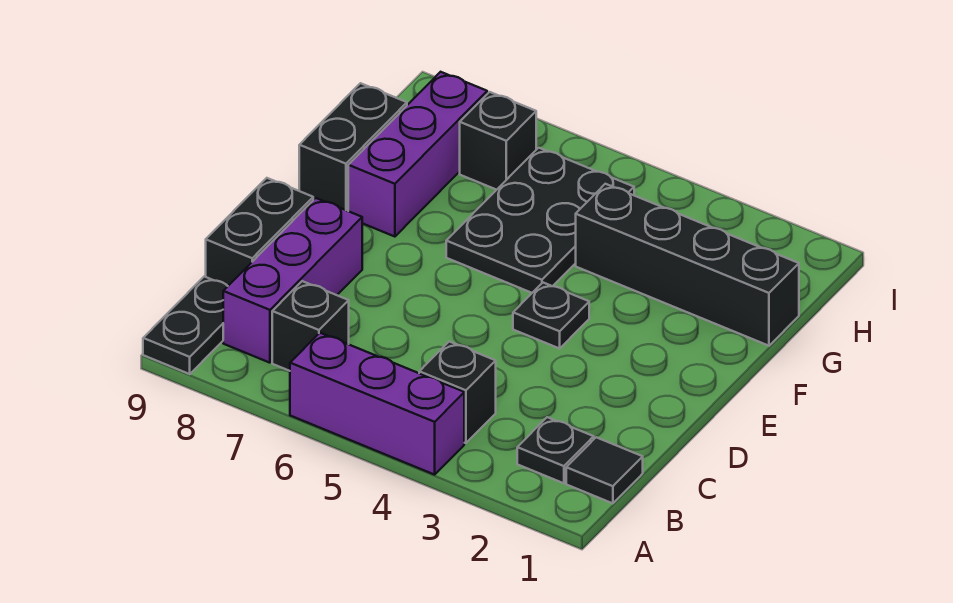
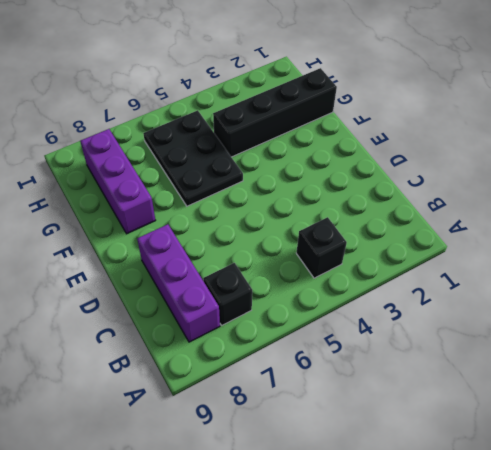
none -> purple 1x3 brick [290,333,464,475]
none -> black 1x2 plate [143,277,228,374]
none -> black 1x1 tile [566,437,643,503]

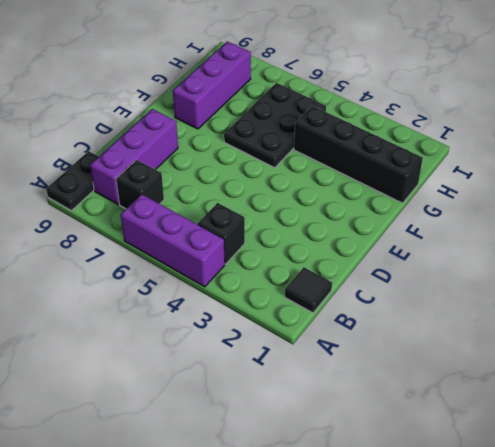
none -> black 1x1 plate [517,417,594,483]
none -> black 1x2 brick [206,178,313,286]
none -> black 1x1 plate [513,283,589,348]

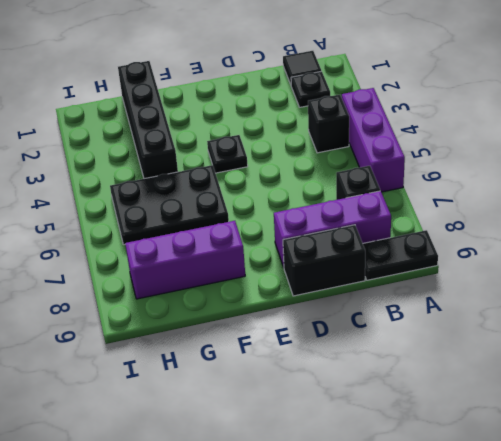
none -> black 1x2 brick [299,83,407,211]
none -> black 1x1 brick [460,92,536,190]

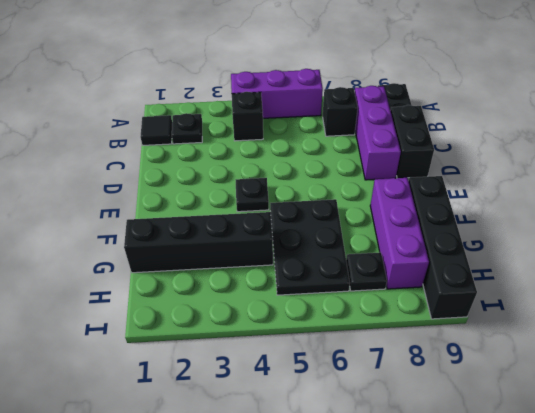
black 1x4 brick [409,176,477,319] -> black 1x2 brick [299,83,407,211]
black 1x1 plate [346,252,387,291] -> black 1x1 brick [460,92,536,190]

